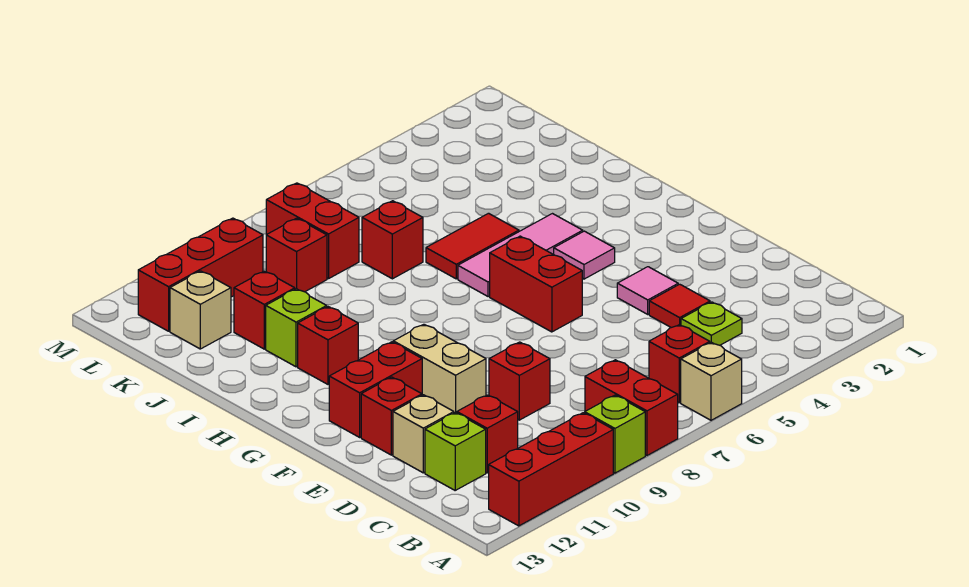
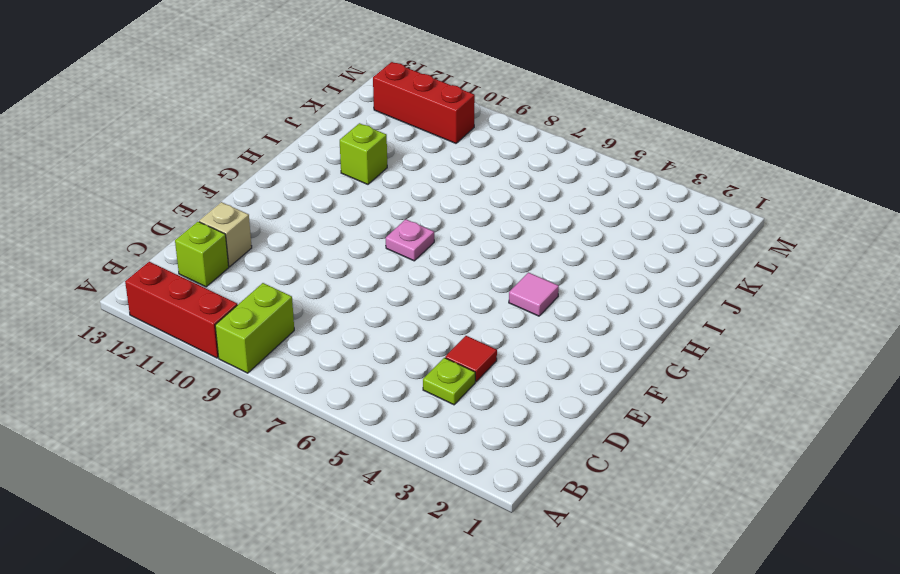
lime 1x2 brick [215,283,294,373] -> lime 1x1 brick [585,395,645,473]
pink 1x1 plate [386,219,434,261] -> none
none -> tan 1x1 brick [681,342,742,420]
none -> red 1x2 brick [585,360,678,455]
none -> red 1x1 brick [649,325,710,403]

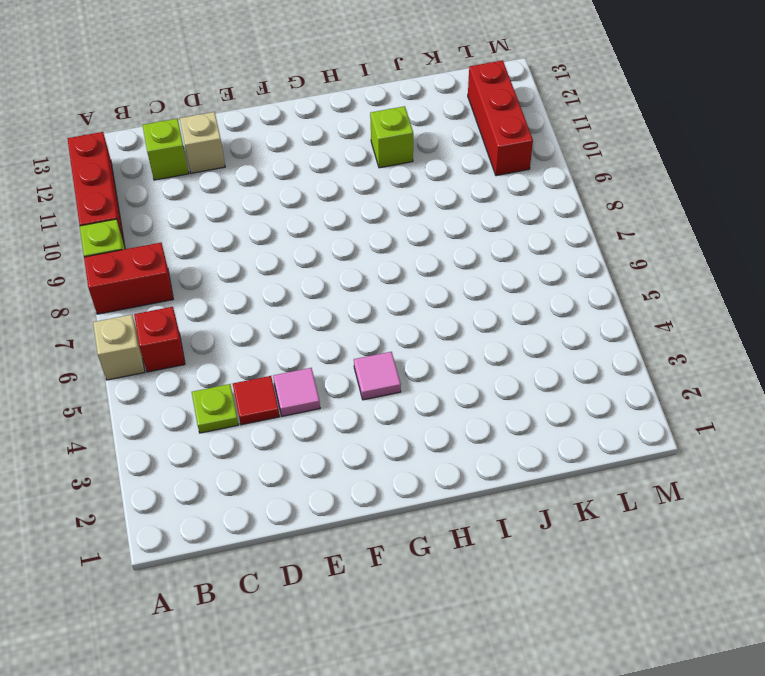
none -> red 1x1 brick [457,395,518,473]
none -> red 1x1 brick [489,342,550,420]
none -> tan 1x2 brick [393,324,486,413]

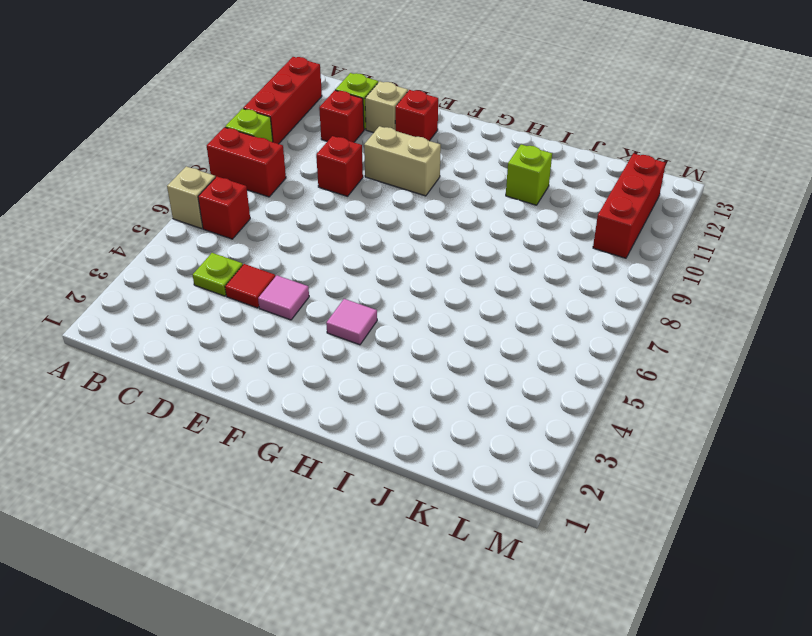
none -> red 1x2 brick [490,236,582,332]
none -> red 1x2 brick [329,342,422,437]
none -> pink 1x3 tile [458,214,583,297]

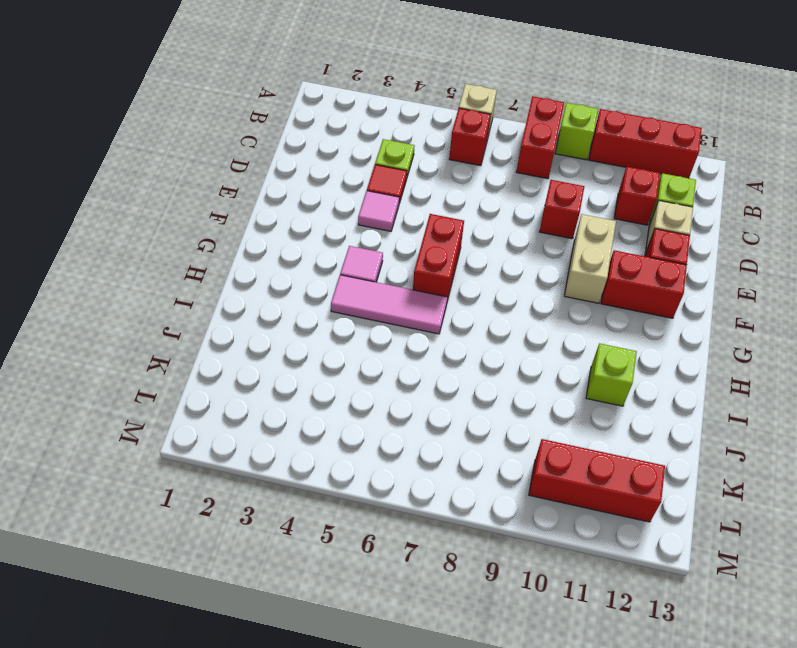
none -> red 1x1 brick [298,307,358,384]
none -> red 1x2 tile [426,213,519,279]
none -> red 1x1 brick [362,201,423,279]

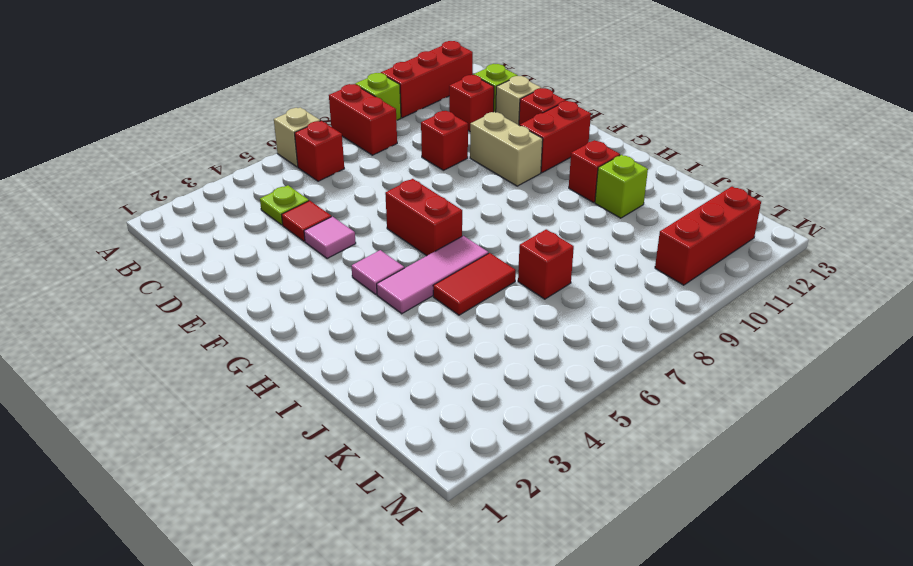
none -> red 1x1 brick [234,271,295,349]
none -> red 1x2 brick [266,183,359,279]
none -> red 1x1 brick [266,218,327,292]

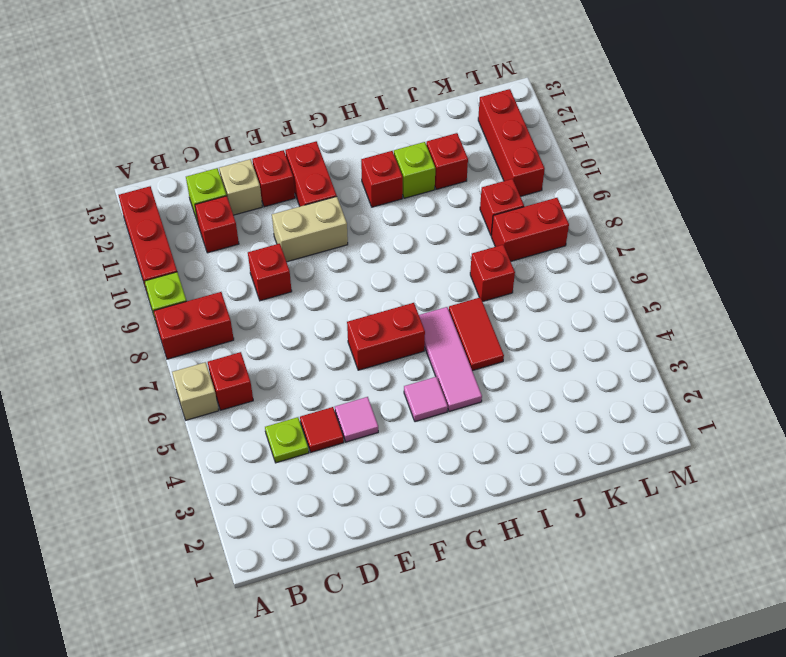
none -> tan 1x1 brick [170,271,231,349]

